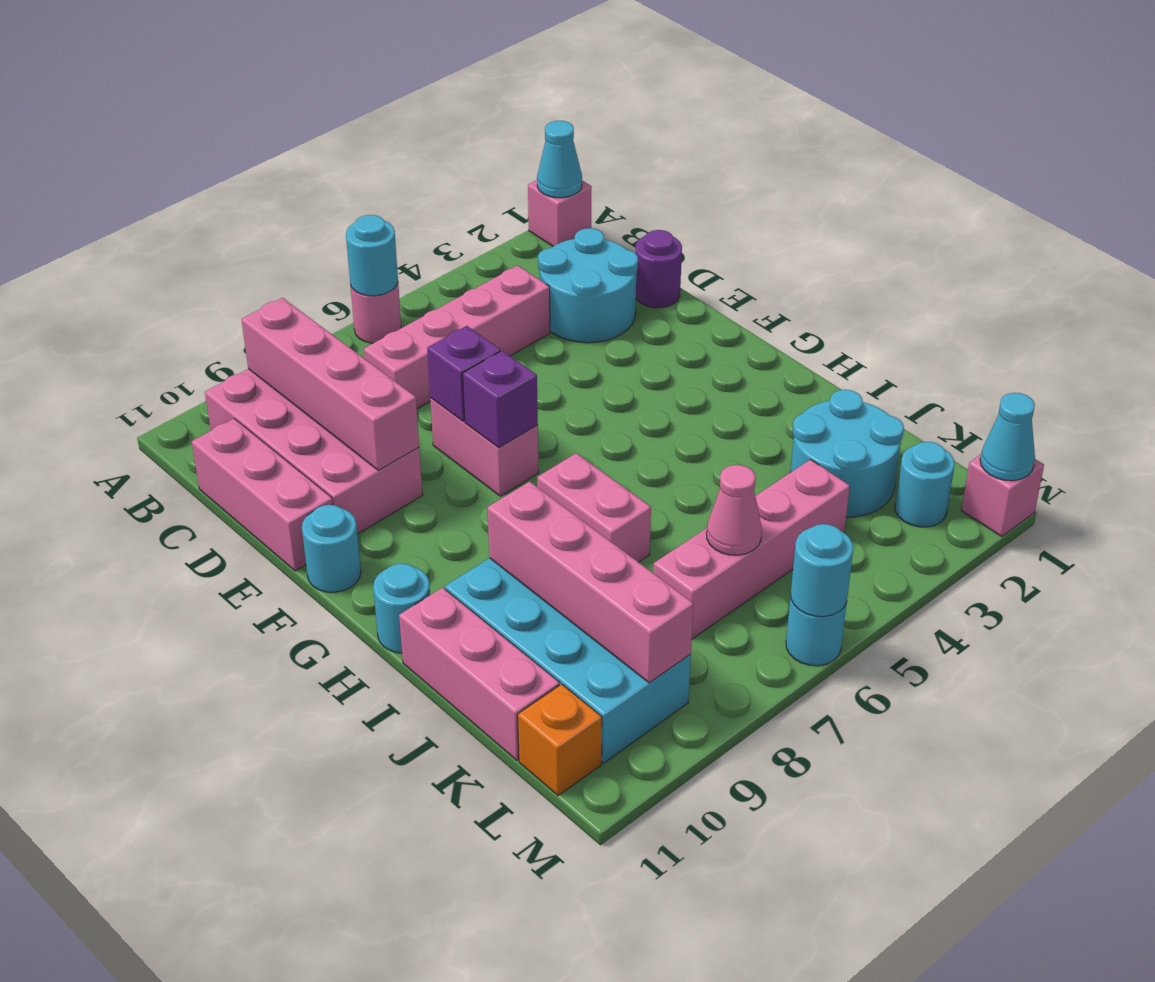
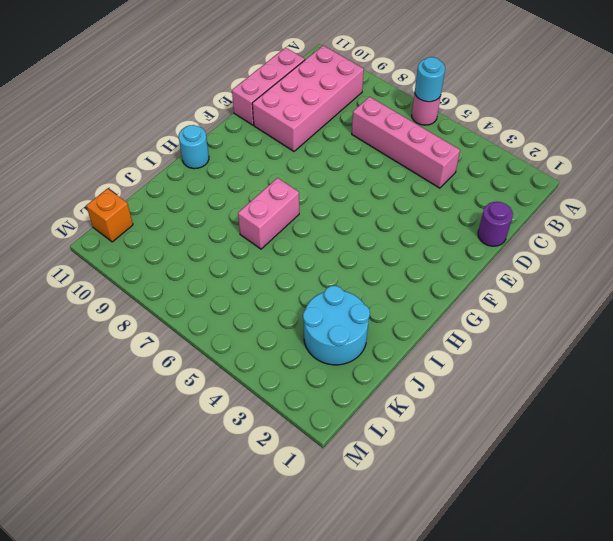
none -> pink 1x1 brick [528,180,592,246]
none -> cyan 2x2 round brick [538,228,638,343]
none -> pink 1x2 brick [430,398,539,496]

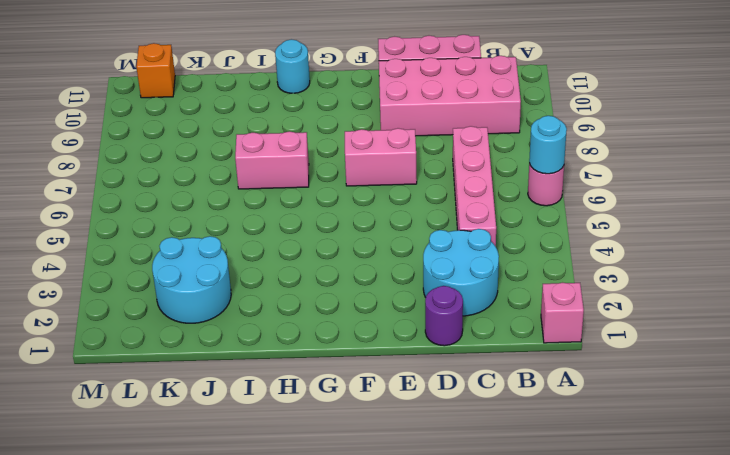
none -> cyan 1x1 round brick [302,505,361,592]
none -> cyan 2x4 brick [445,558,691,763]
none -> pink 1x3 brick [399,588,560,761]

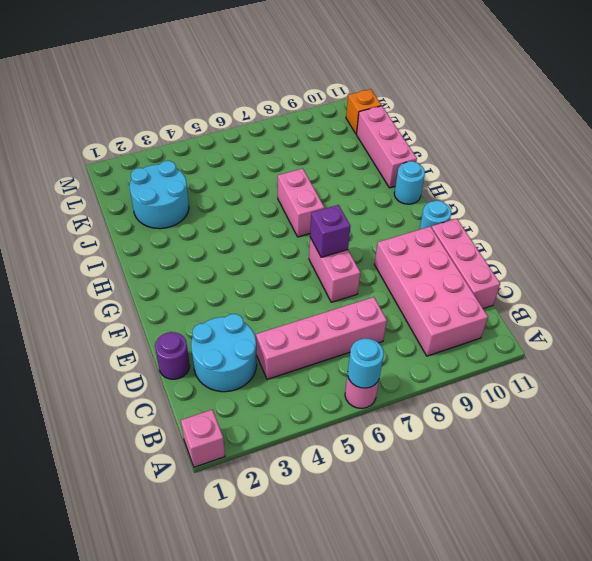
none -> cyan 2x4 brick [445,558,691,763]
none -> pink 1x4 brick [653,460,850,639]
none -> cyan 1x1 round brick [895,442,955,527]

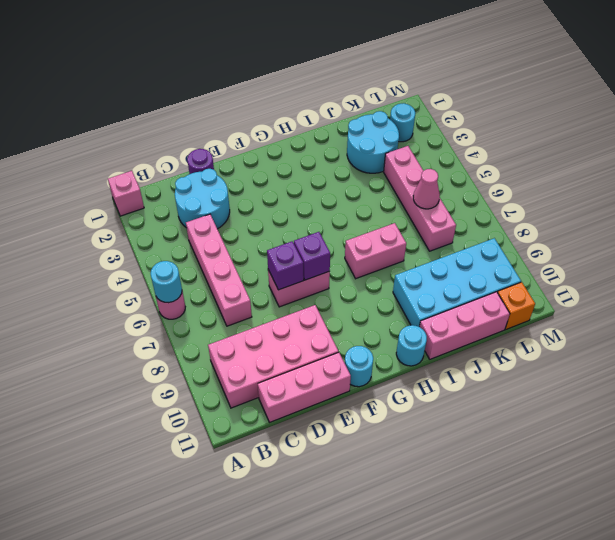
none -> pink 1x1 brick [961,455,1044,537]
none -> cyan 1x1 round brick [786,596,847,666]
none -> cyan 1x1 cone [537,121,582,198]

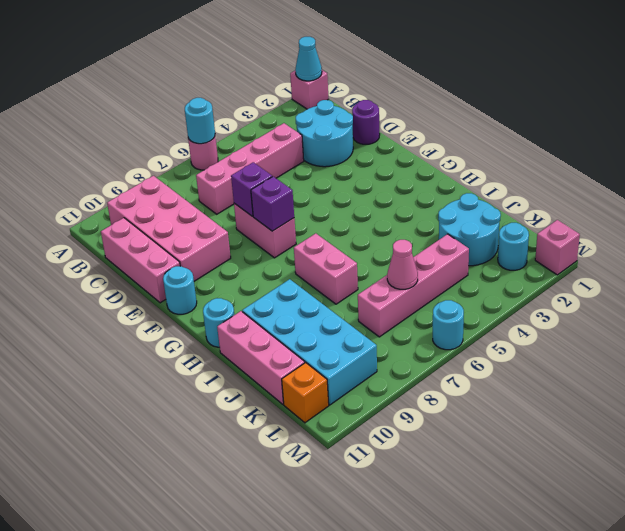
none -> pink 1x4 brick [241,298,419,470]
none -> pink 1x4 brick [487,481,694,683]
none -> cyan 1x1 cone [980,393,1035,481]

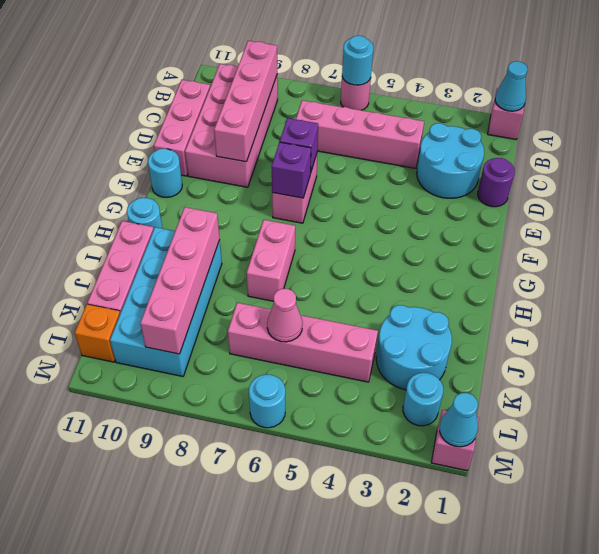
none -> cyan 1x1 round brick [791,524,853,617]

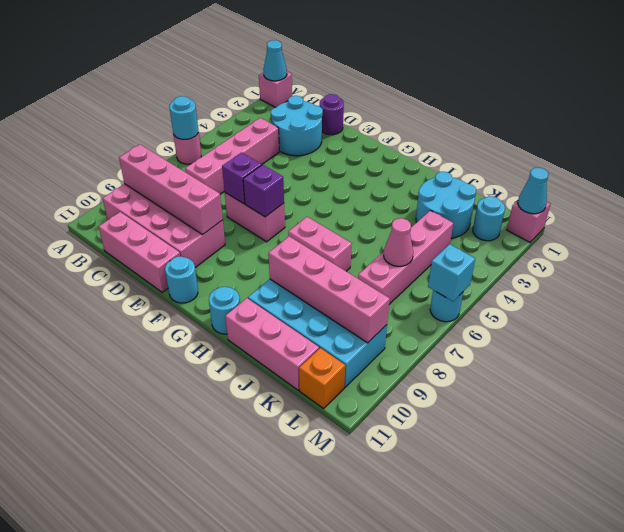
cyan 1x1 brick [428,244,475,301] -> cyan 1x1 round brick [791,524,853,617]

